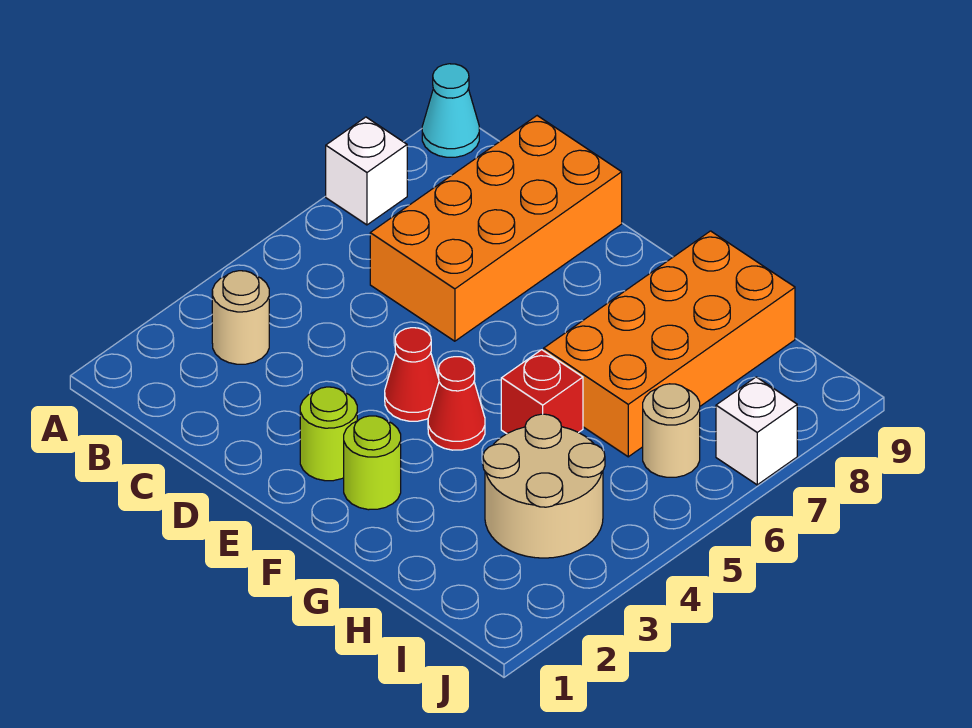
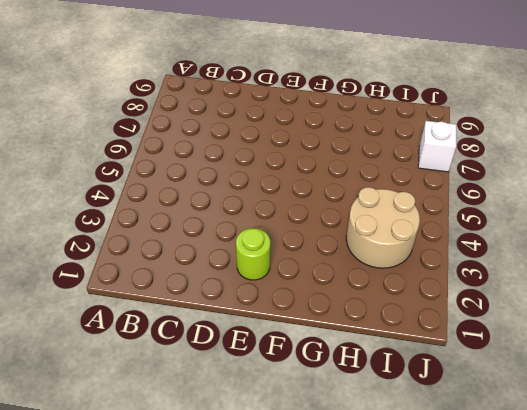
none -> white 1x1 brick [326,117,407,225]
none -> cyan 1x1 cone [422,64,479,157]
none -> tan 1x1 round brick [212,271,269,364]

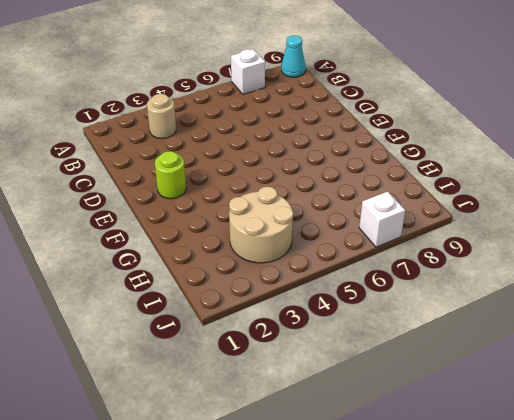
none -> orange 2x4 brick [370,116,622,341]
none -> red 1x1 cone [385,328,439,421]
none -> lime 1x1 round brick [344,416,401,510]

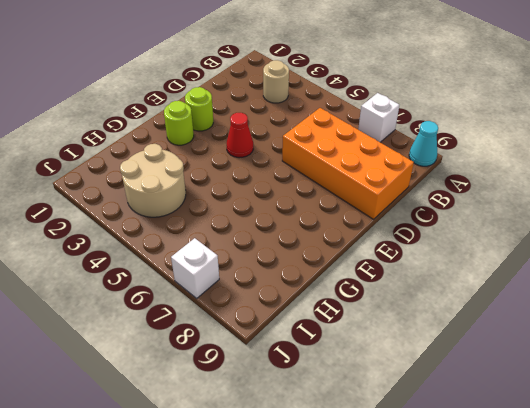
none -> red 1x1 cone [428,357,485,450]
none -> red 1x1 brick [501,350,583,434]
none -> orange 2x4 brick [543,231,795,457]

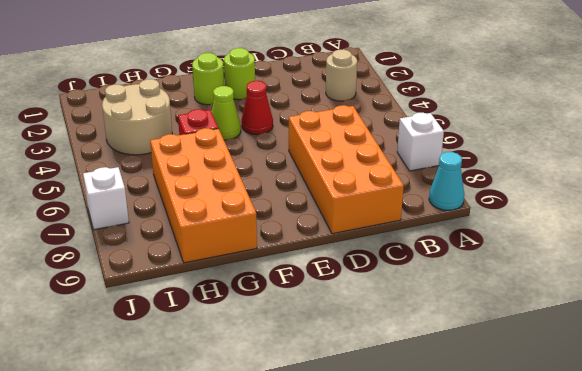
lime 1x1 cone [212,86,241,140] -> red 1x1 cone [428,357,485,450]
none -> tan 1x1 round brick [643,384,700,477]

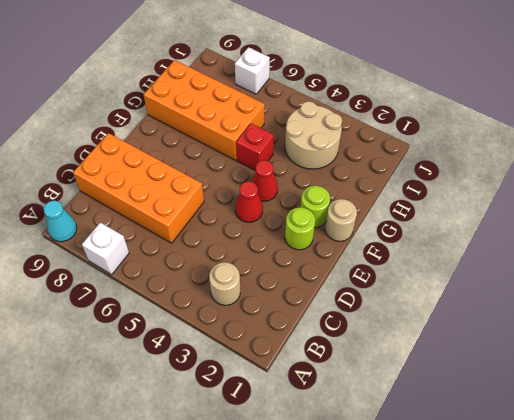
tan 1x1 round brick [325,199,357,241] -> tan 1x1 round brick moved to [643,384,700,477]

